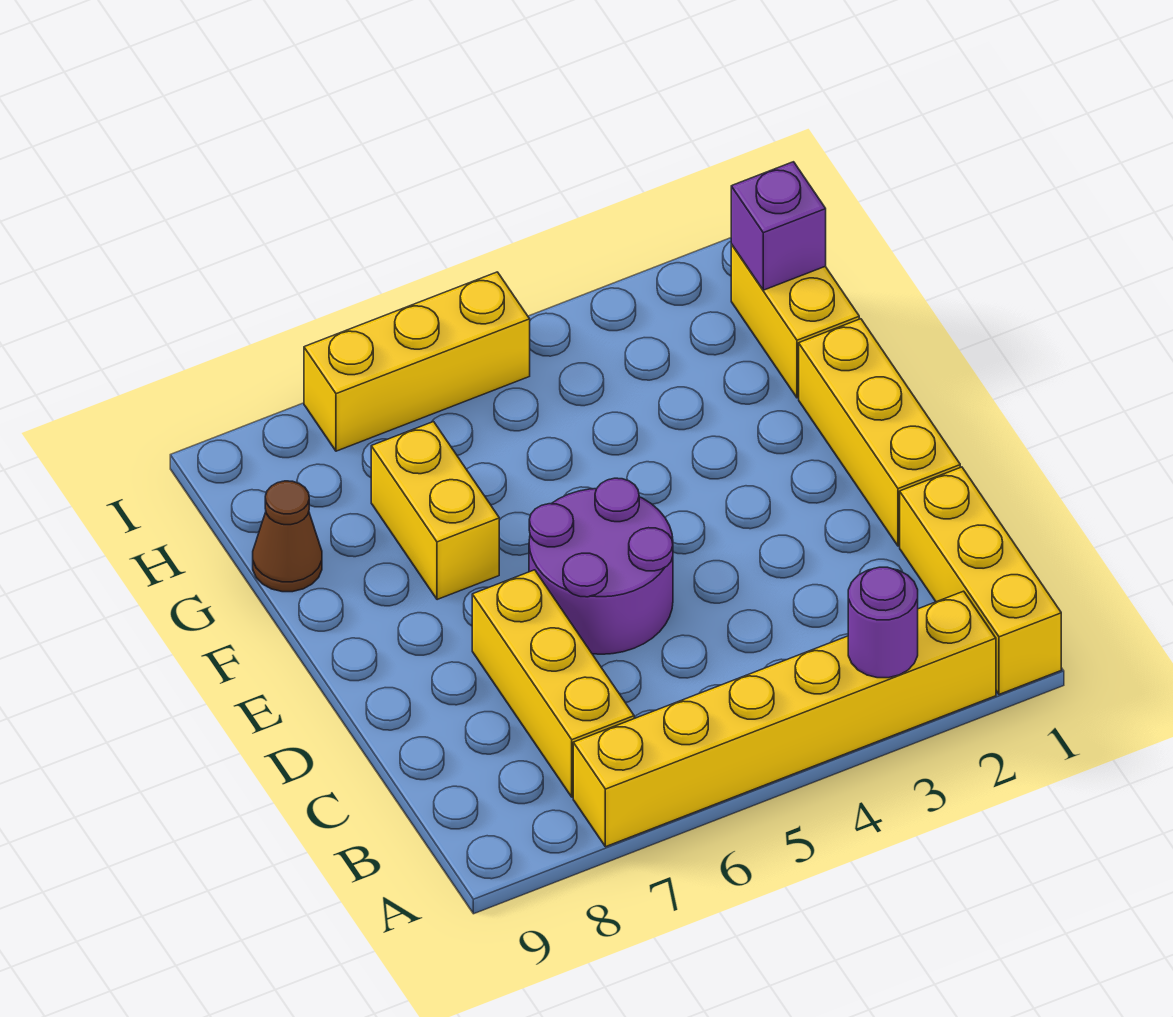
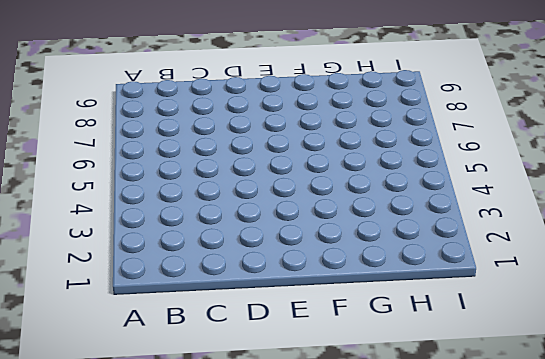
none -> yellow 1x3 brick [900,467,1061,694]
none -> yellow 1x6 brick [573,591,996,847]

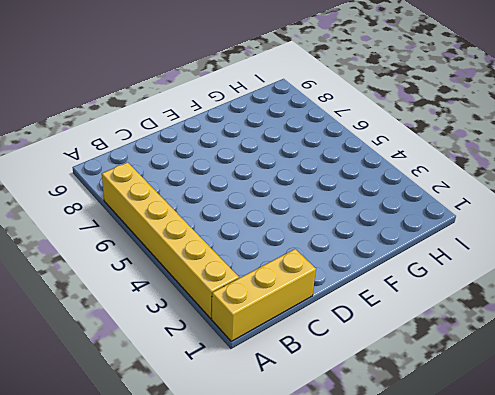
none -> yellow 1x3 brick [472,570,634,797]
none -> yellow 1x3 brick [799,319,960,546]

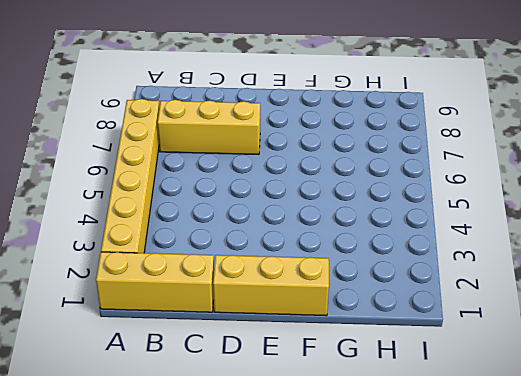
none -> purple 2x2 round brick [529,478,673,654]
none -> yellow 1x2 brick [371,422,499,600]

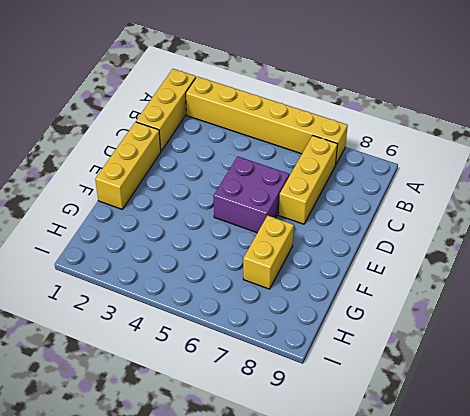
purple 2x2 brick [214,156,289,233] -> purple 2x2 round brick [529,478,673,654]
none -> yellow 1x2 brick [731,244,859,398]
none -> brown 1x1 cone [253,481,322,592]

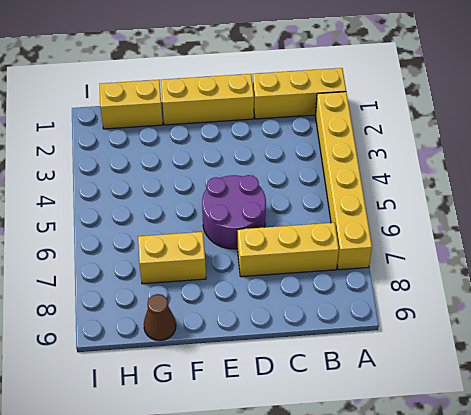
none -> yellow 1x3 brick [304,272,530,451]
none -> purple 1x1 round brick [848,567,918,678]

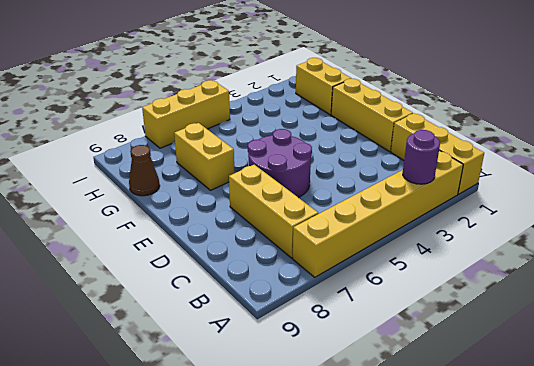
none -> purple 1x1 brick [731,162,826,290]

